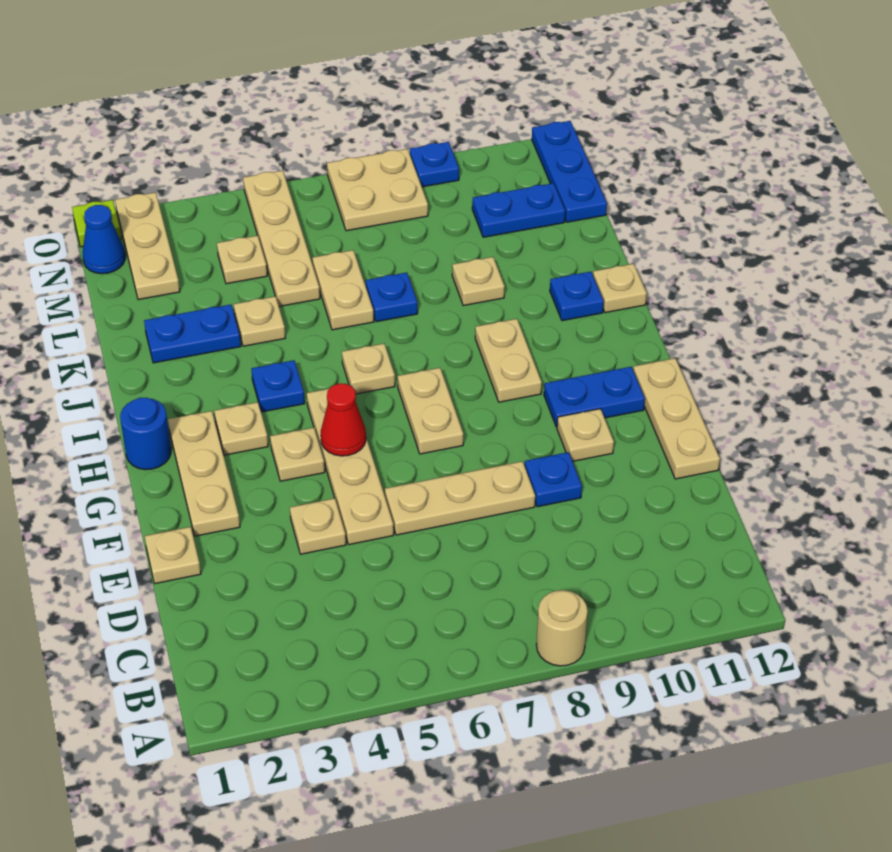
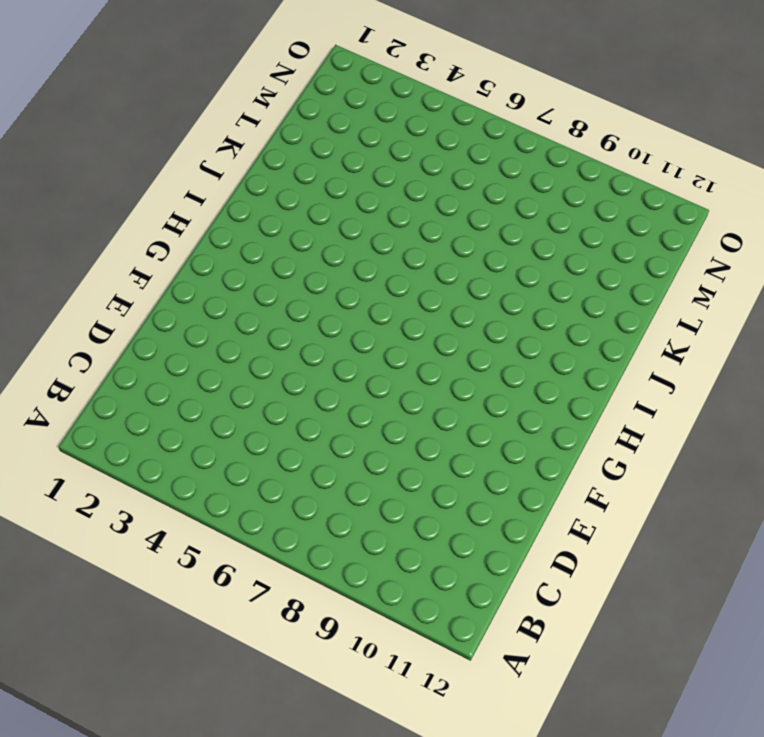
none -> tan 1x1 round brick [536,590,588,666]
none -> tan 1x1 plate [145,527,201,584]
none -> tan 1x1 plate [290,498,346,554]
none -> tan 1x4 plate [307,388,394,545]

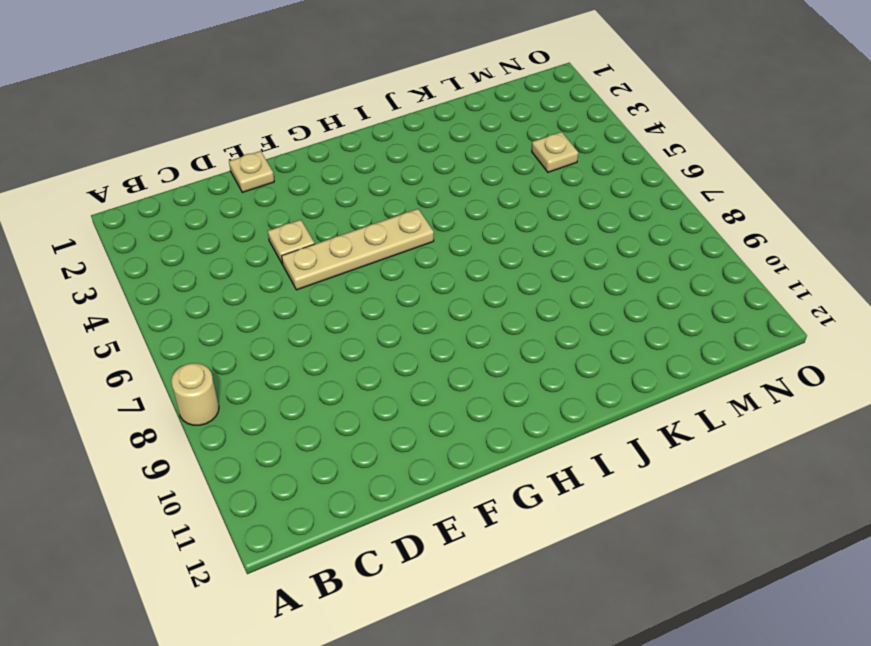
none -> tan 1x3 plate [385,461,535,535]
none -> blue 1x1 plate [525,452,582,507]
none -> tan 1x3 plate [633,358,720,479]
none -> tan 1x3 plate [168,411,240,536]

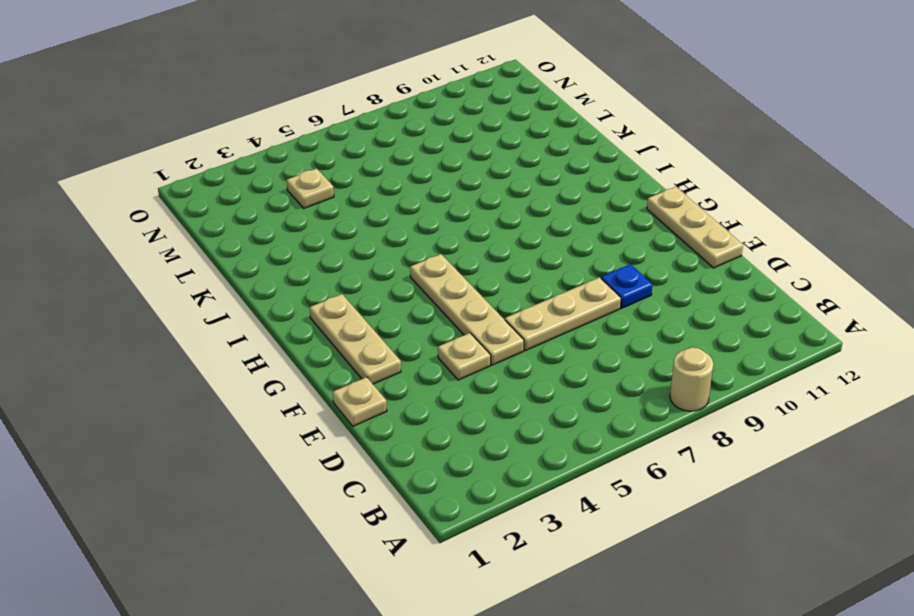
none -> tan 1x1 plate [557,409,614,461]
none -> tan 1x1 plate [270,428,325,481]
none -> tan 1x2 plate [398,368,463,454]
none -> blue 1x2 plate [544,367,645,427]

